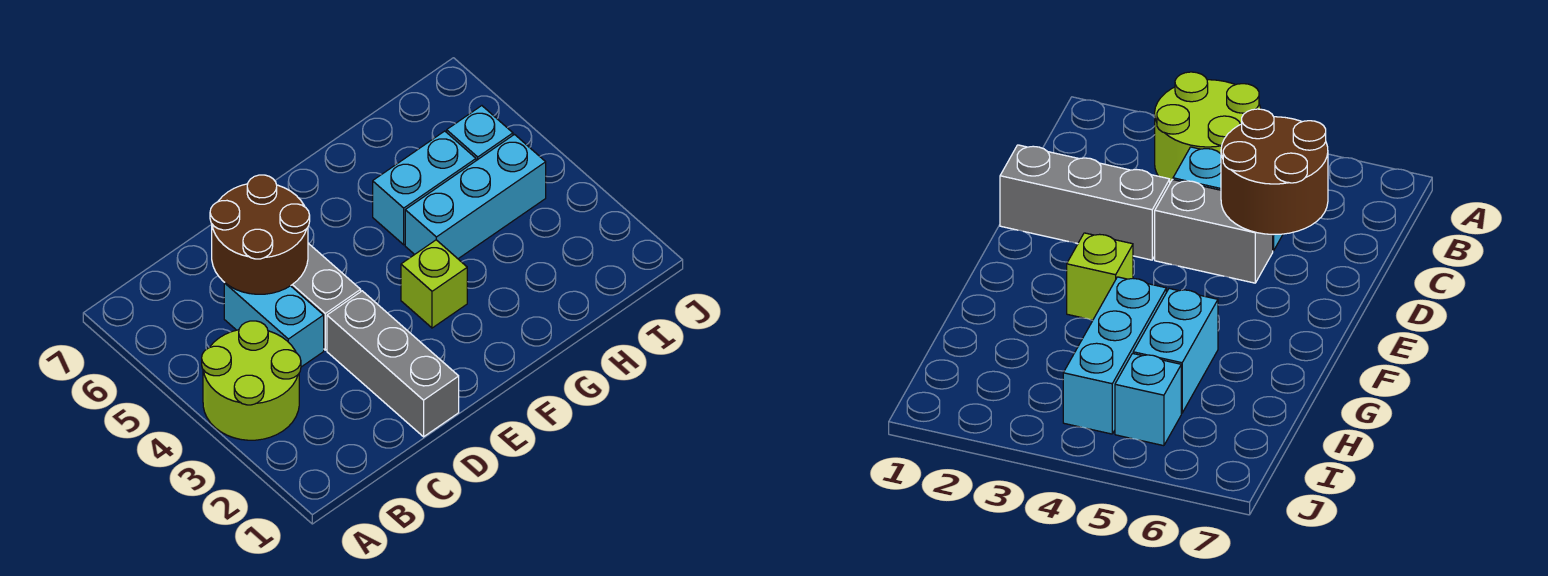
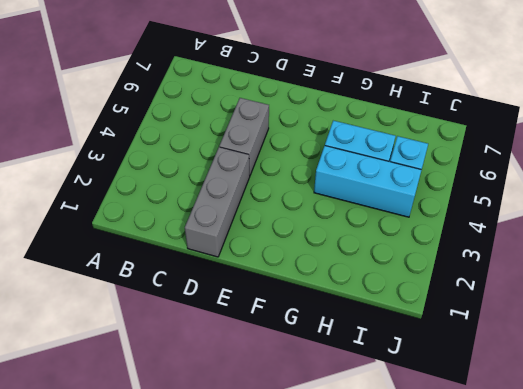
none -> lime 2x2 round brick [202,321,301,440]
none -> cyan 1x2 brick [224,283,324,367]

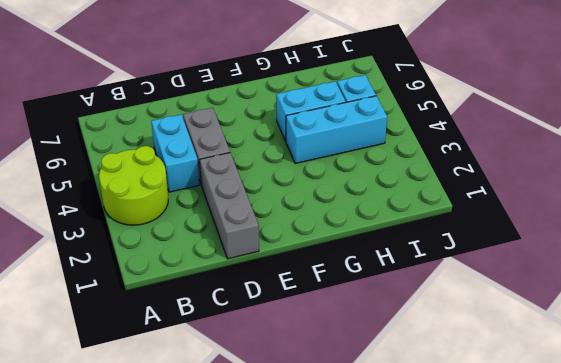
none -> lime 1x1 brick [401,240,467,328]
none -> brown 2x2 round brick [210,175,310,294]

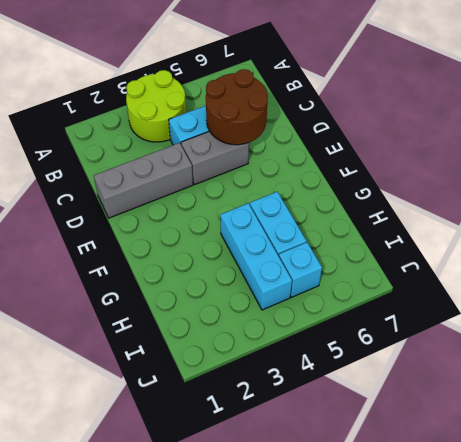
none -> lime 1x1 brick [401,240,467,328]

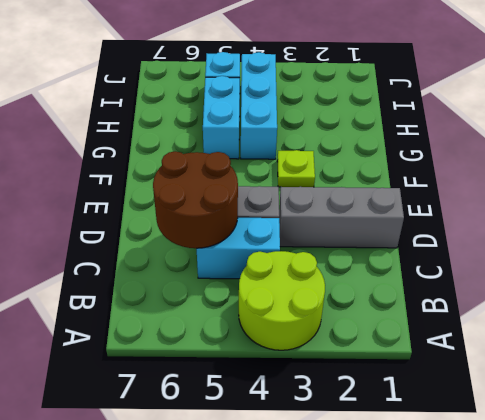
lime 1x1 plate [277,150,315,187] -> lime 1x1 brick [401,240,467,328]

